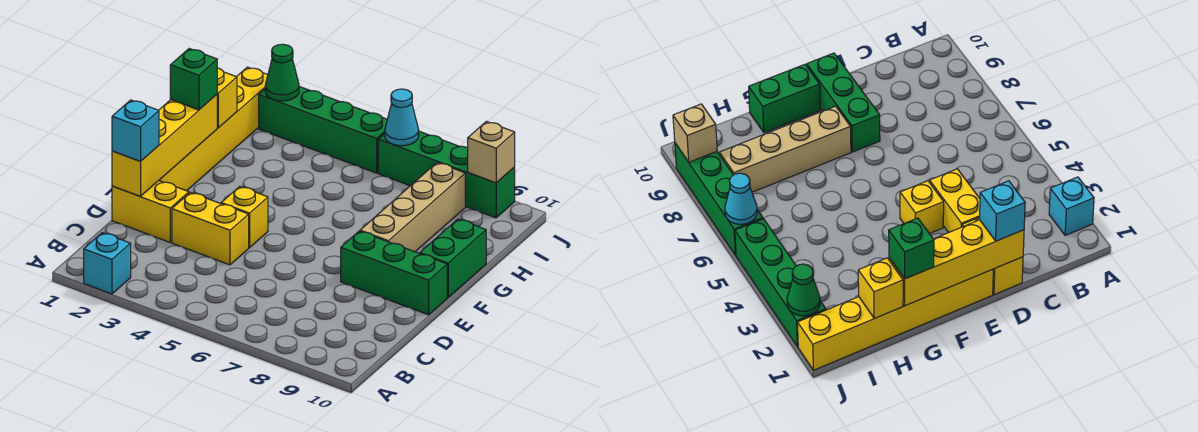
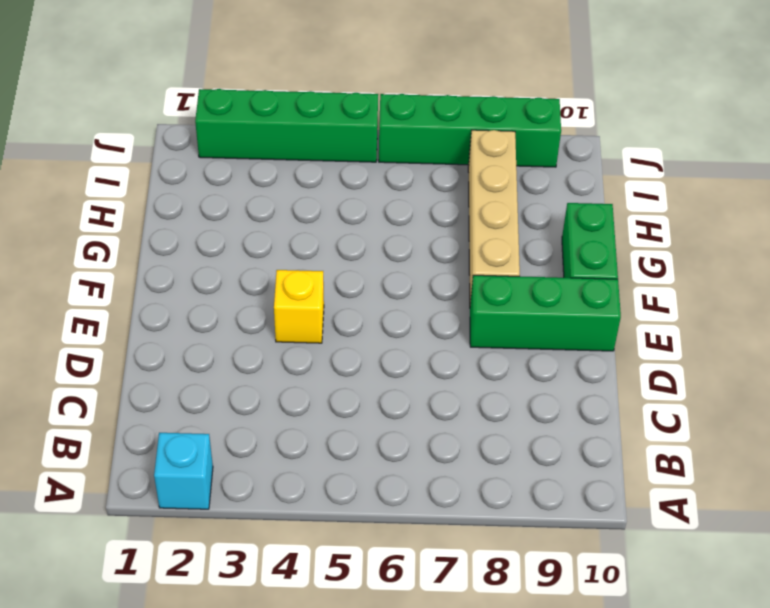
none -> yellow 1x2 brick [112,181,189,242]
none -> yellow 1x2 brick [172,192,249,265]
none -> yellow 1x6 brick [159,67,268,191]

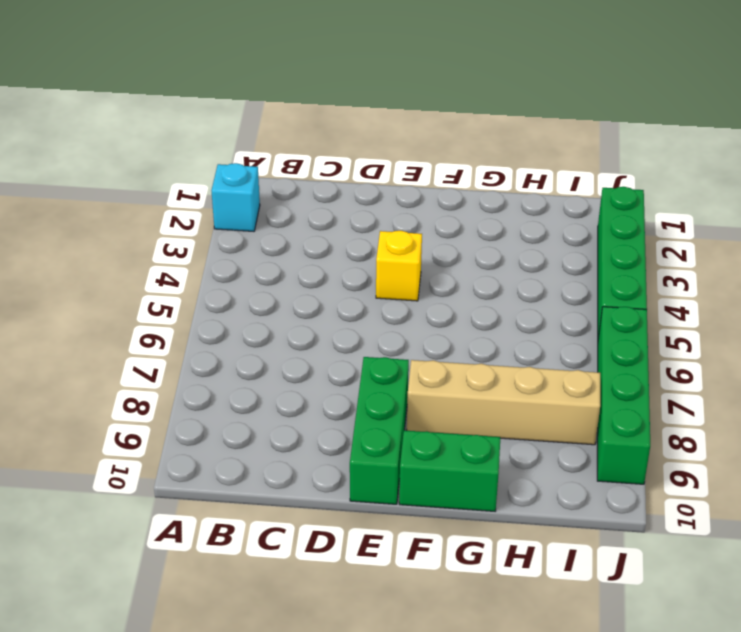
none -> yellow 1x2 brick [112,181,189,242]
none -> yellow 1x2 brick [172,192,249,265]
none -> yellow 1x6 brick [159,67,268,191]

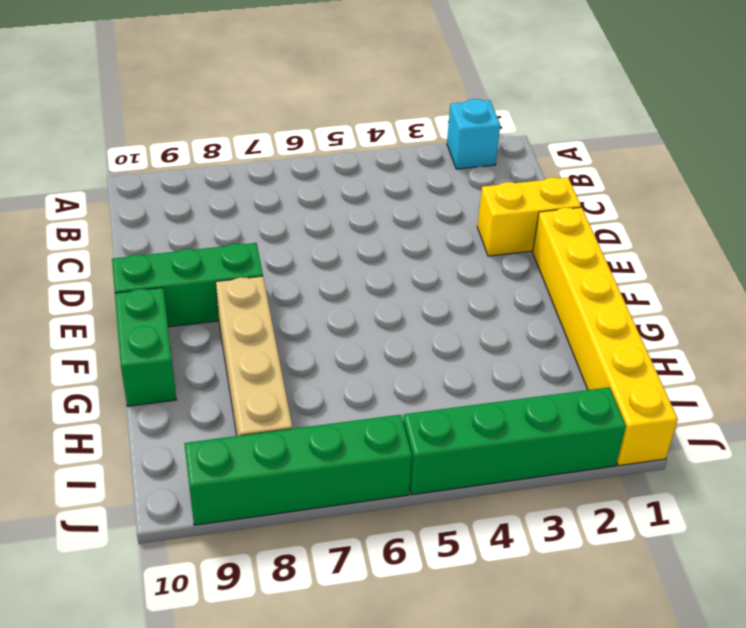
none -> yellow 1x2 brick [172,192,249,265]
none -> yellow 1x1 brick [221,186,268,248]
none -> yellow 1x4 brick [112,95,217,196]

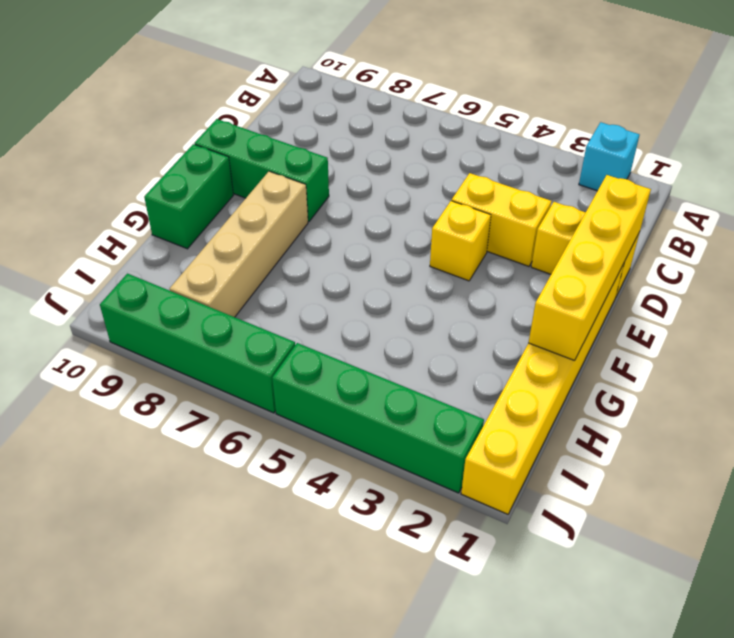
none -> yellow 1x1 brick [217,68,237,128]
none -> green 1x1 cone [265,44,299,101]
none -> cyan 1x1 cone [385,89,419,146]

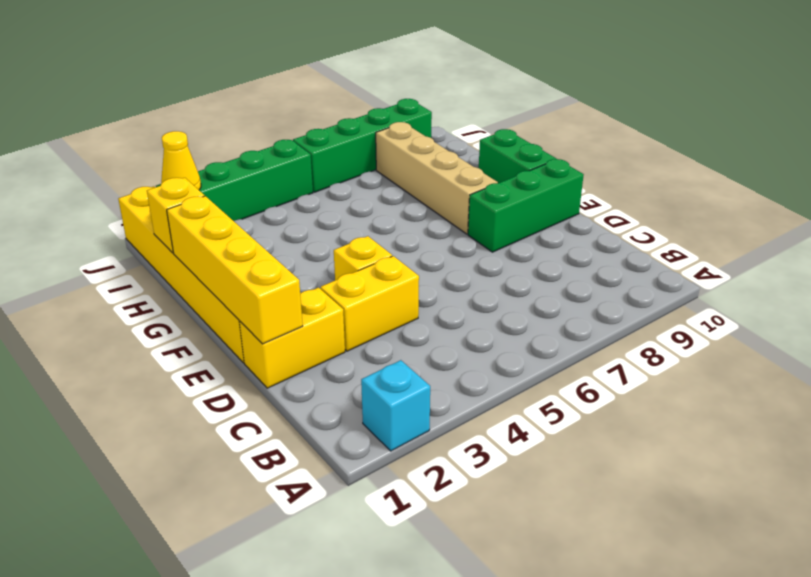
yellow 1x1 cone [161,131,201,190] -> green 1x1 cone [265,44,299,101]
none -> cyan 1x1 cone [385,89,419,146]
none -> tan 1x1 brick [468,122,515,183]
none -> cyan 1x1 brick [112,100,159,161]

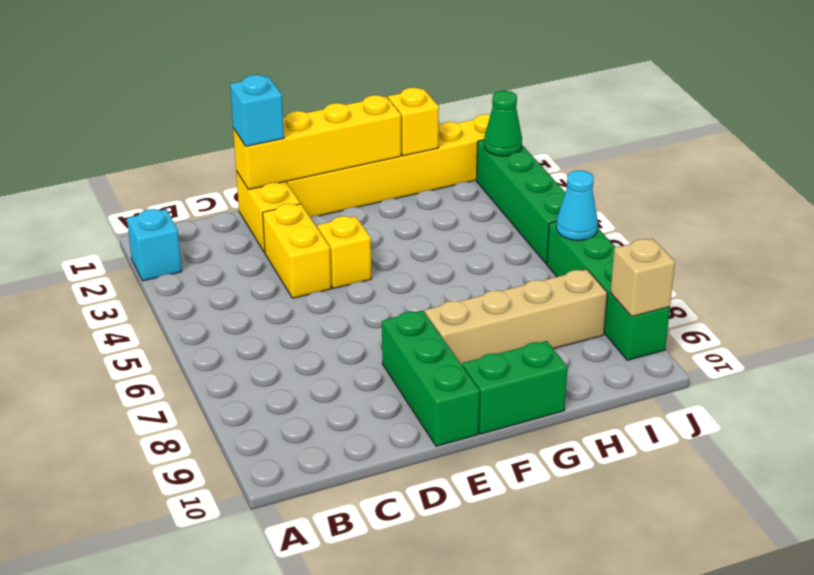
none -> green 1x1 brick [170,49,217,110]

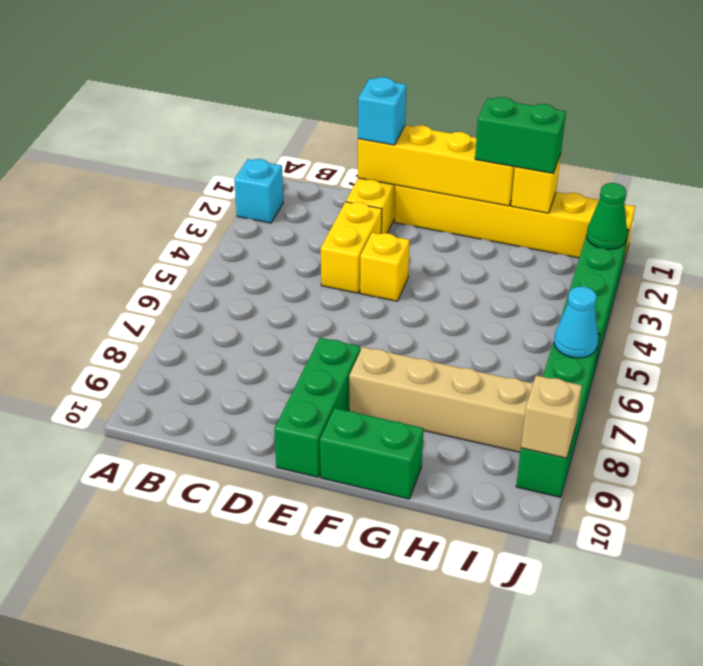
green 1x2 brick [475,97,566,173] -> green 1x1 brick [170,49,217,110]

